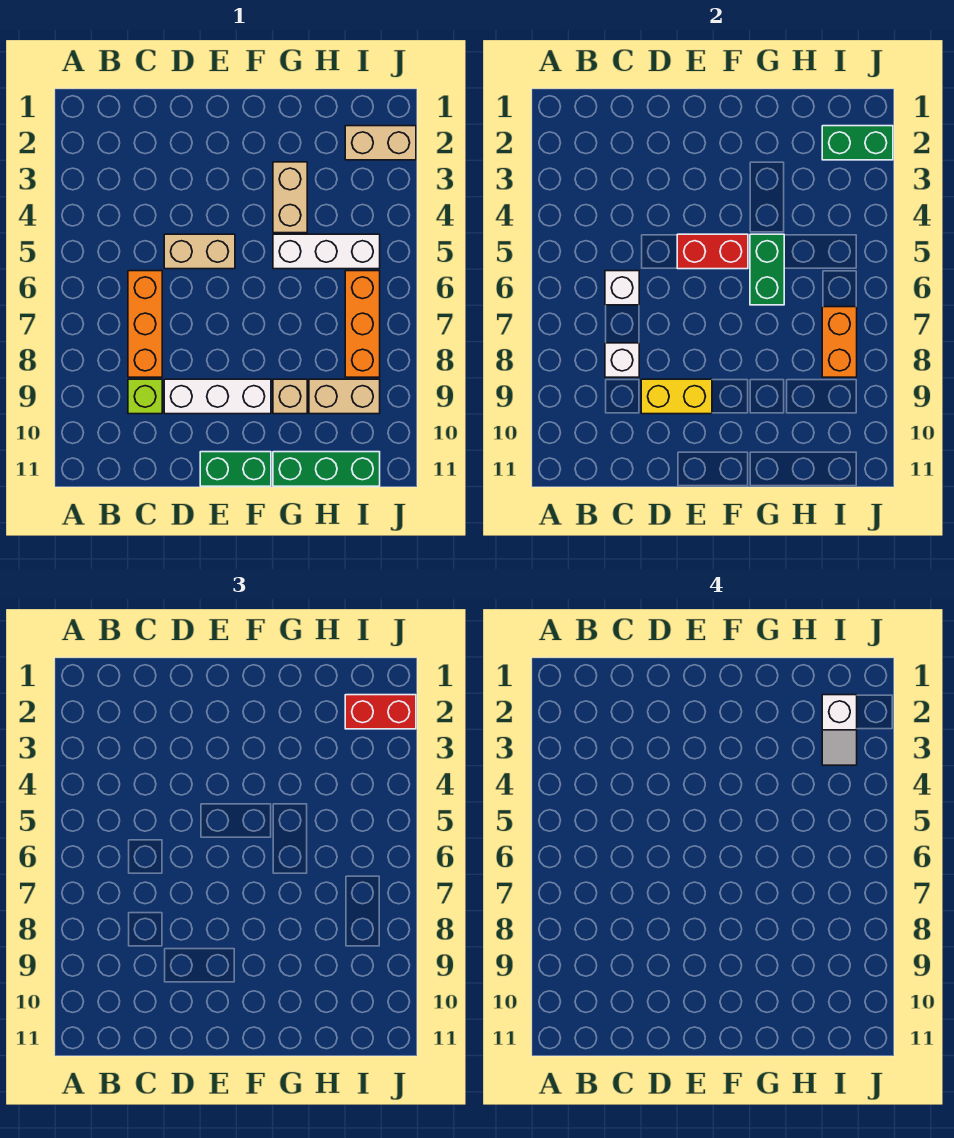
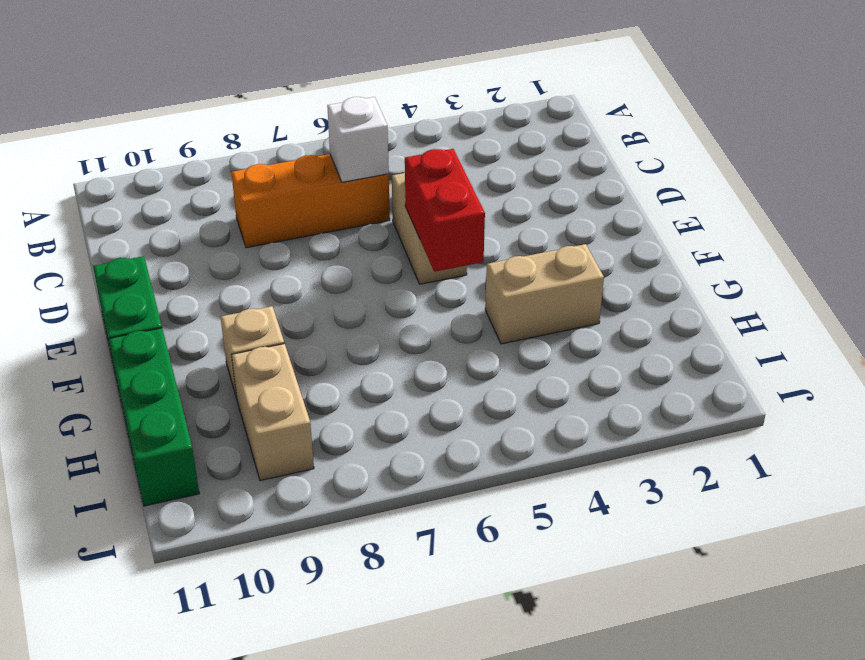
none -> lime 1x1 brick [128,379,162,414]
none -> white 1x3 brick [164,379,271,414]
none -> white 1x3 brick [273,234,380,269]

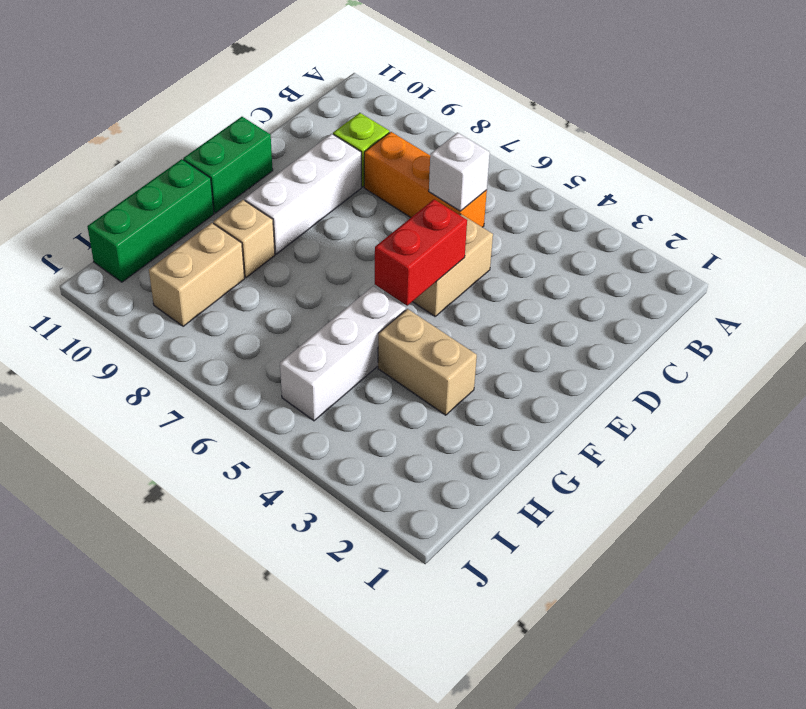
none -> tan 1x2 brick [345,126,416,160]
none -> orange 1x3 brick [345,271,380,377]
none -> white 1x1 brick [605,343,639,377]

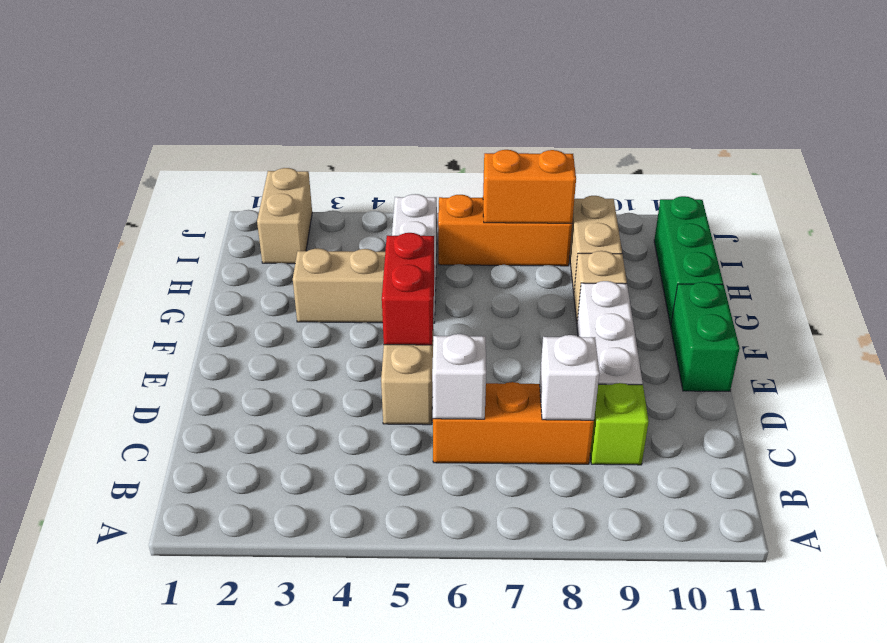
none -> yellow 1x2 brick [641,379,712,414]
none -> green 1x2 brick [750,234,784,305]
none -> green 1x2 brick [822,126,893,160]

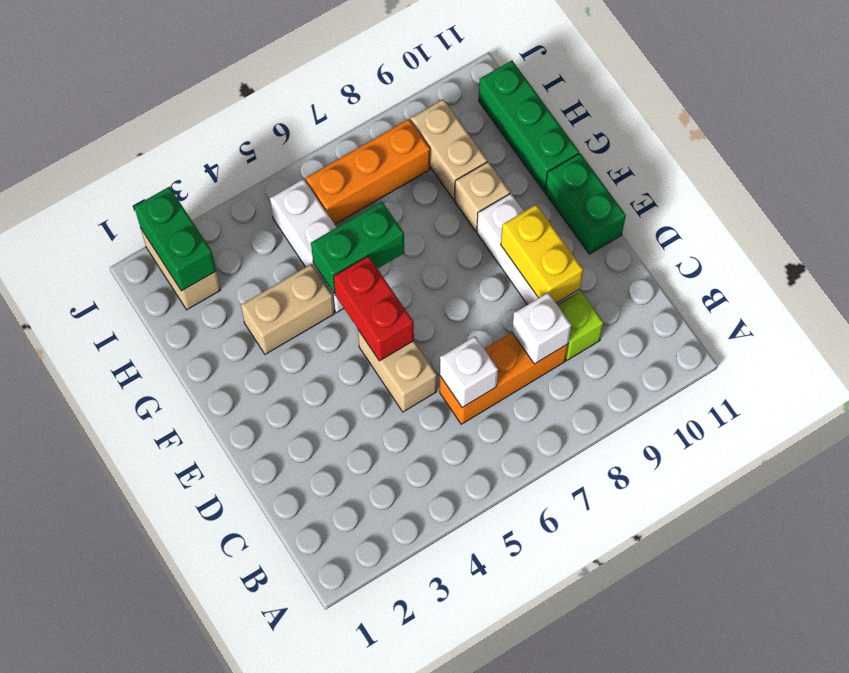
none -> orange 1x2 brick [822,307,857,377]
none -> red 1x2 brick [345,695,416,729]
none -> white 1x2 slope [822,695,857,765]

